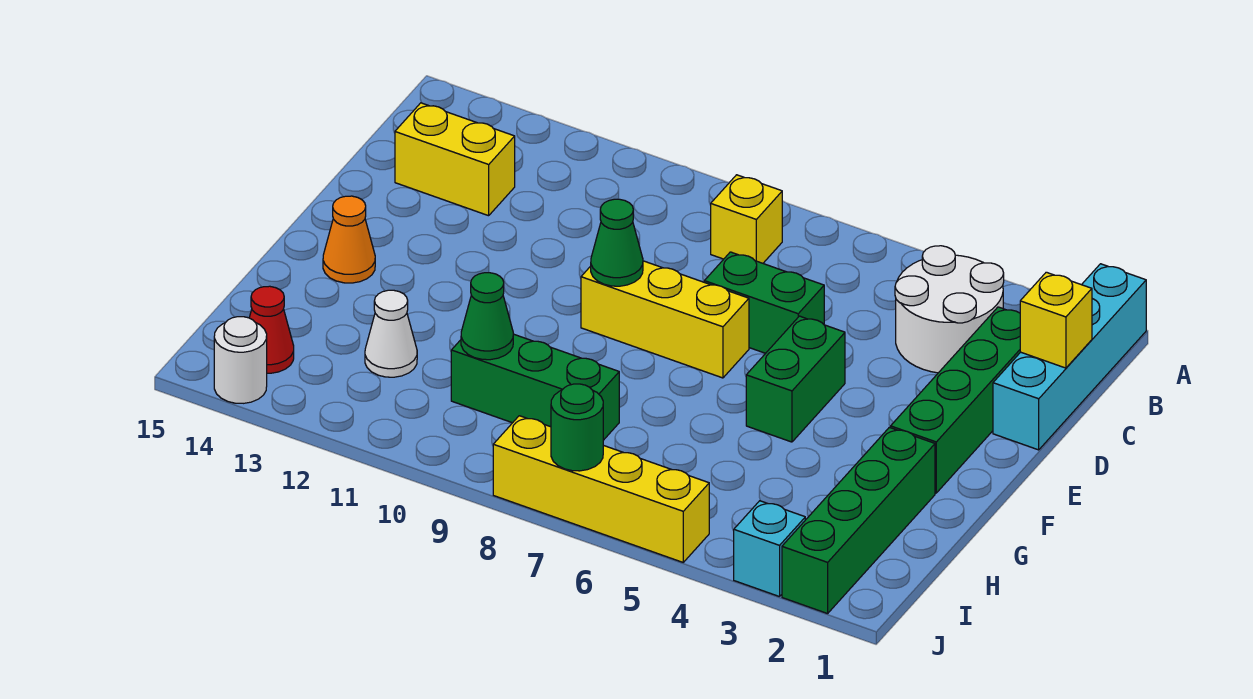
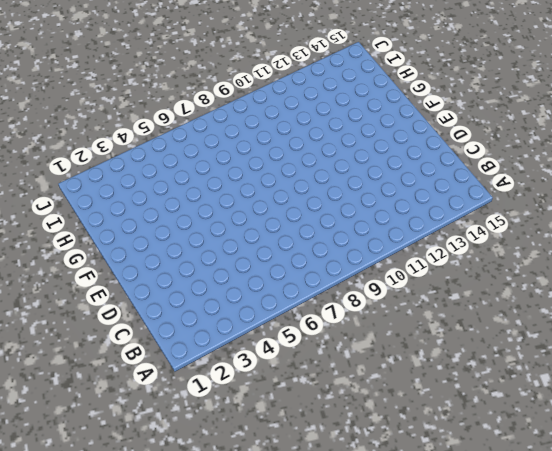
none -> cyan 1x4 brick [993,264,1146,450]
none -> white 2x2 round brick [895,246,1004,373]
none -> yellow 1x1 brick [711,175,782,263]

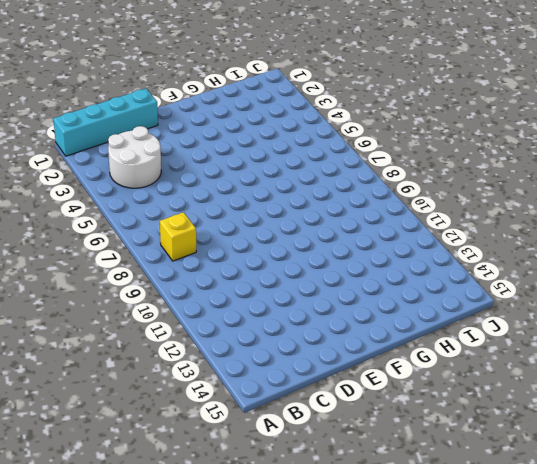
none -> green 1x4 brick [891,307,1020,493]
none -> yellow 1x2 brick [395,103,515,216]
none -> green 1x2 brick [704,252,824,353]

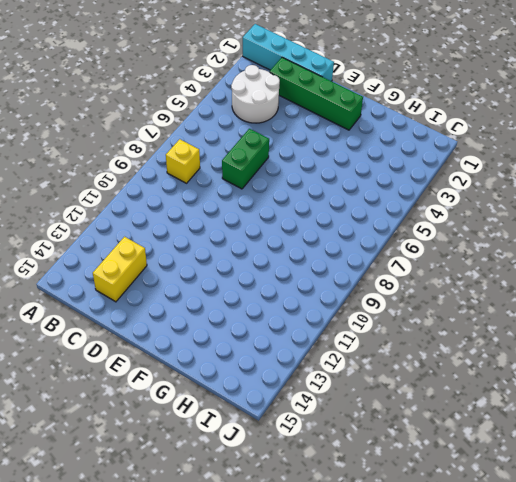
none -> green 1x2 brick [746,316,845,442]
none -> yellow 1x3 brick [581,261,749,378]
none -> orange 1x1 cone [323,196,375,283]

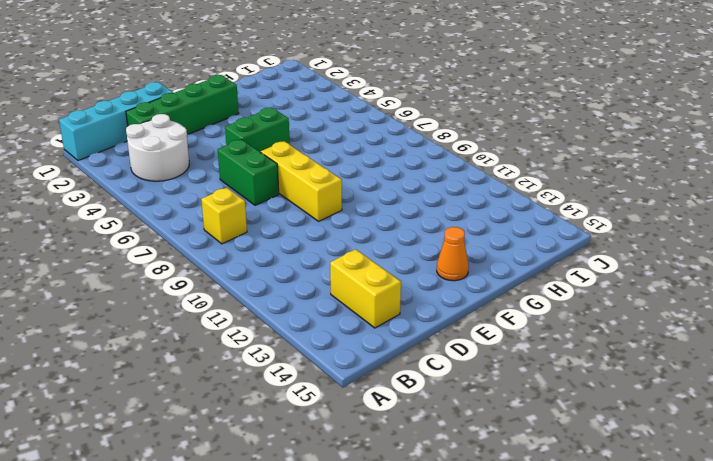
none -> green 1x4 brick [782,427,935,614]
none -> green 1x3 brick [451,334,619,440]
none -> white 1x1 cone [365,290,417,377]

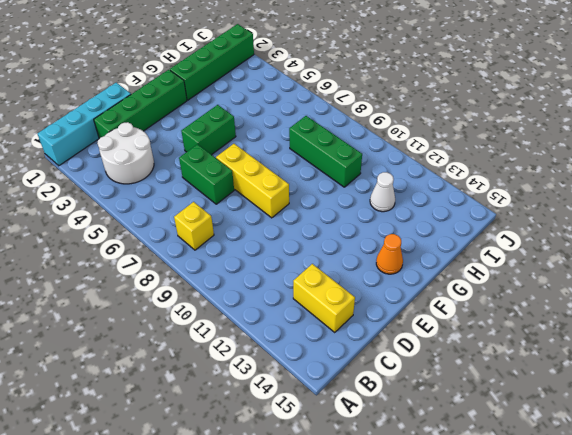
none -> red 1x1 cone [249,286,294,373]
none -> cyan 1x1 brick [734,501,805,597]
none -> yellow 1x4 brick [493,416,709,562]

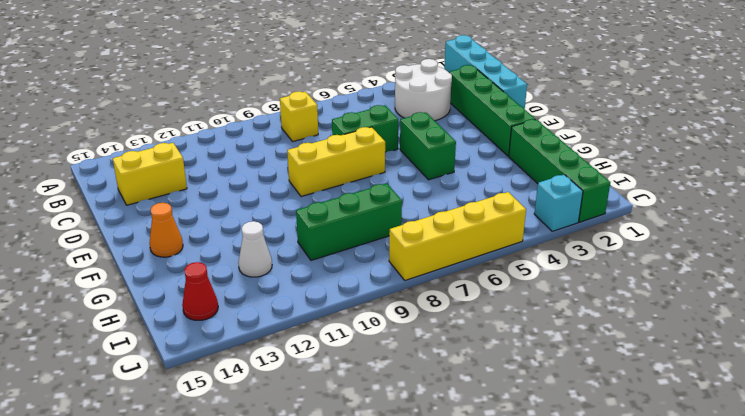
none -> white 1x1 round brick [214,317,267,403]
none -> yellow 1x1 brick [1020,272,1092,368]
none -> green 1x1 cone [591,199,643,286]

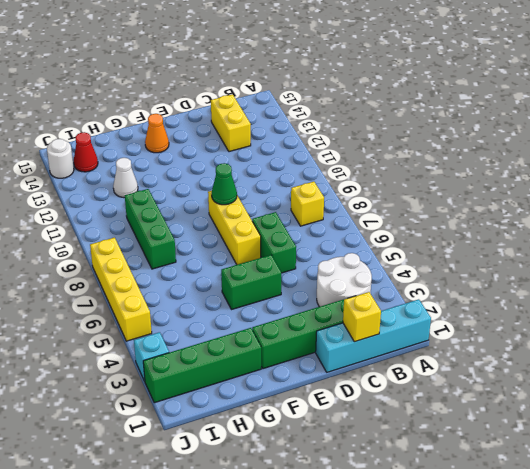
none -> green 1x1 cone [461,273,513,360]
none -> green 1x1 round brick [551,384,603,471]

